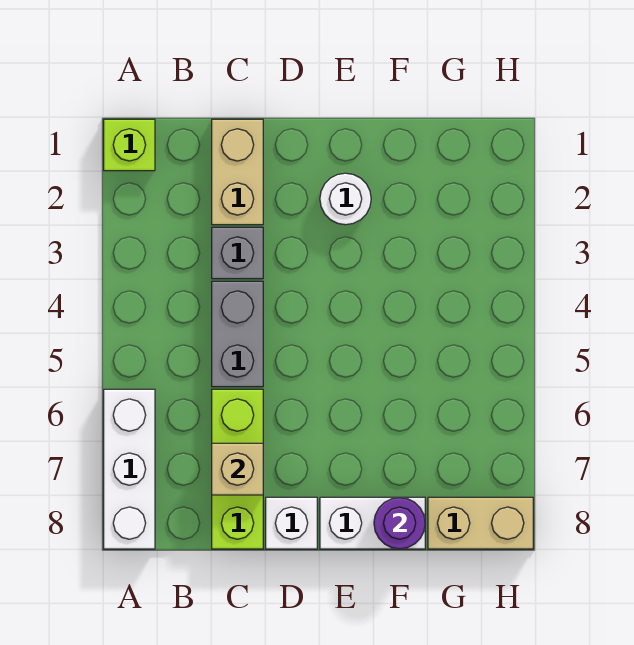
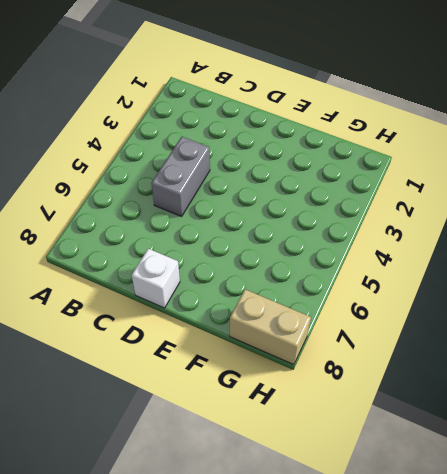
none -> lime 1x1 brick [104,119,155,171]
none -> white 1x3 brick [104,389,155,549]
none -> tan 1x2 brick [212,119,263,225]

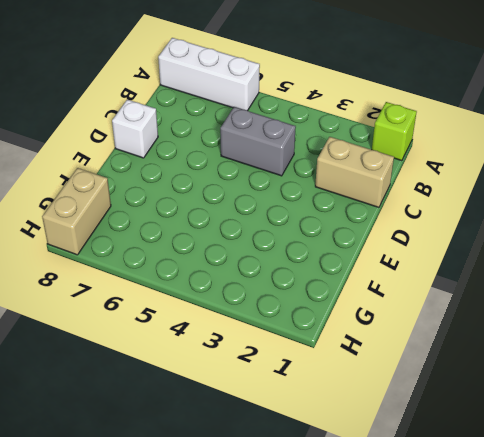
none -> grey 1x1 brick [212,227,263,279]
none -> lime 1x3 brick [212,389,263,549]
none -> white 1x1 round brick [320,173,371,225]

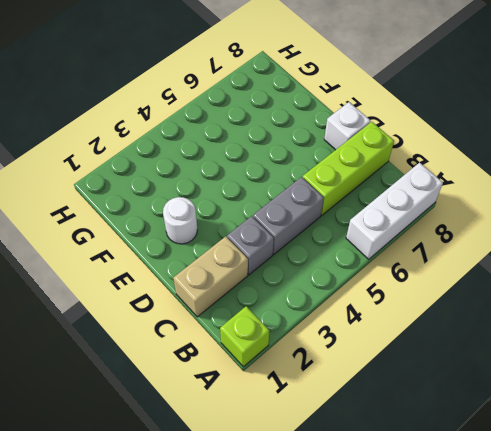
none -> white 1x2 brick [320,497,425,549]
none -> tan 1x2 brick [428,497,533,549]
none -> tan 1x1 brick [212,443,263,495]

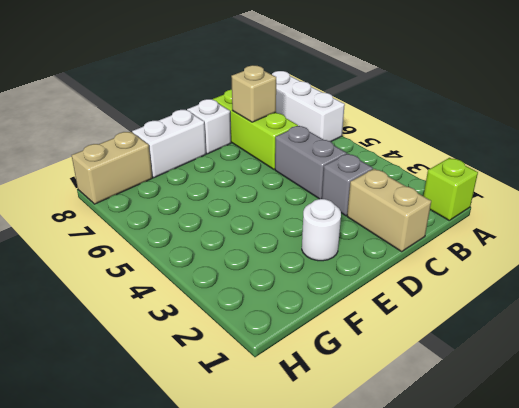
none -> purple 1x1 round brick [374,498,425,549]

